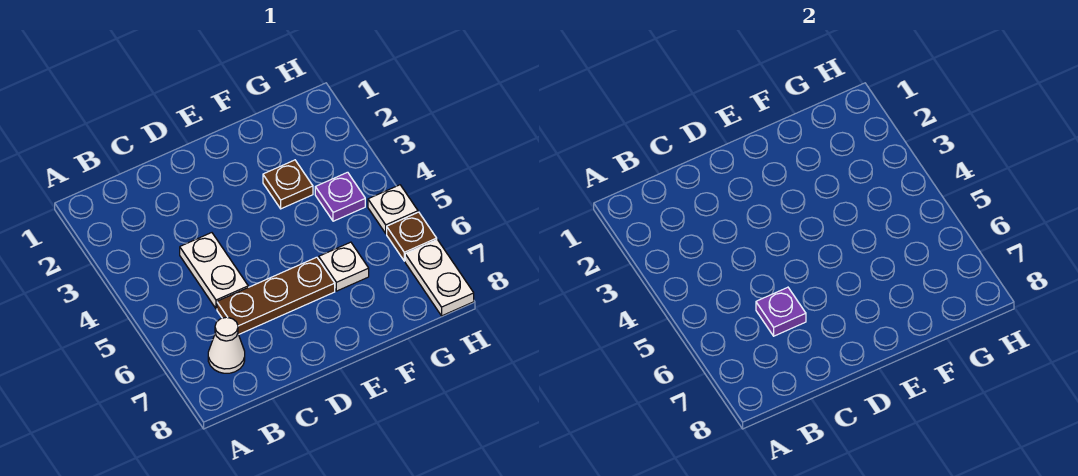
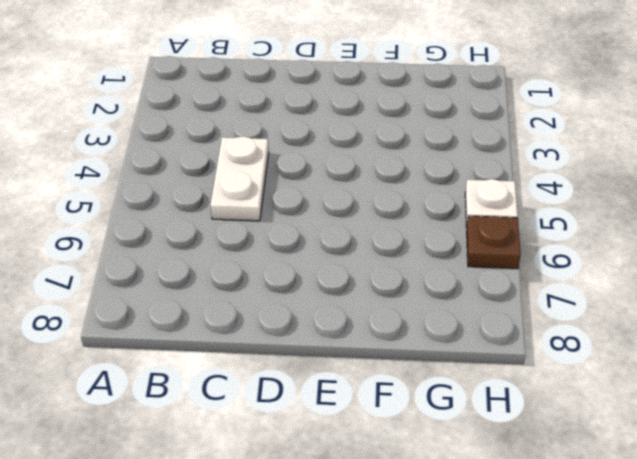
none -> white 1x1 cone [208,317,245,373]
none -> brown 1x3 plate [217,257,335,335]

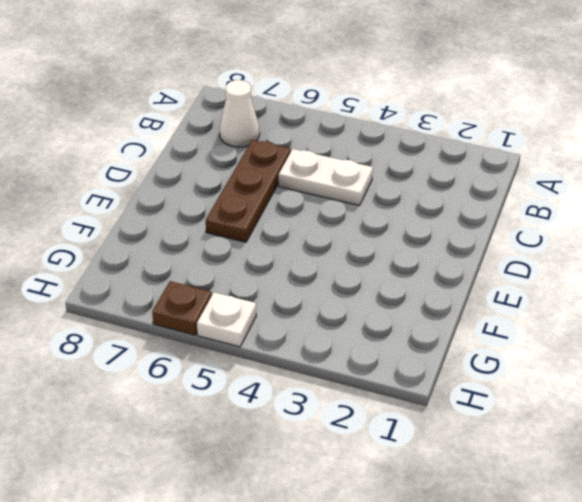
none -> brown 1x1 plate [263,160,313,209]
none -> white 1x1 plate [319,242,369,291]

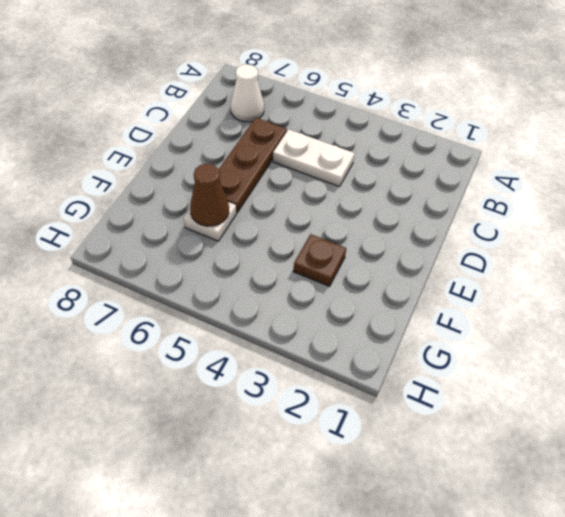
brown 1x1 cone [190,164,229,226] -> none
none -> purple 1x1 plate [315,172,365,221]
none -> white 1x1 plate [368,185,418,233]

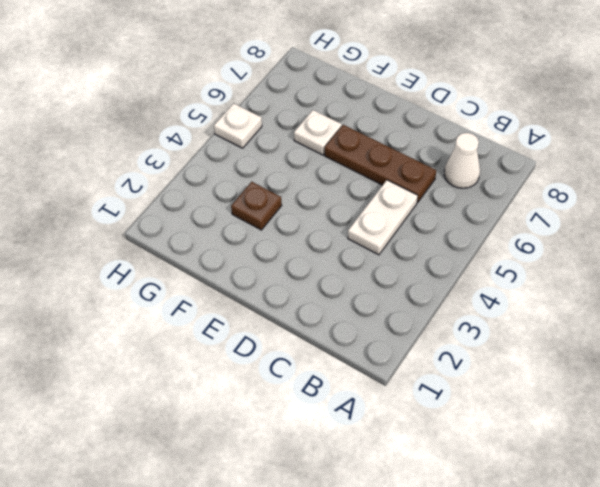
none -> purple 1x1 plate [315,172,365,221]
none -> brown 1x1 plate [387,212,437,261]

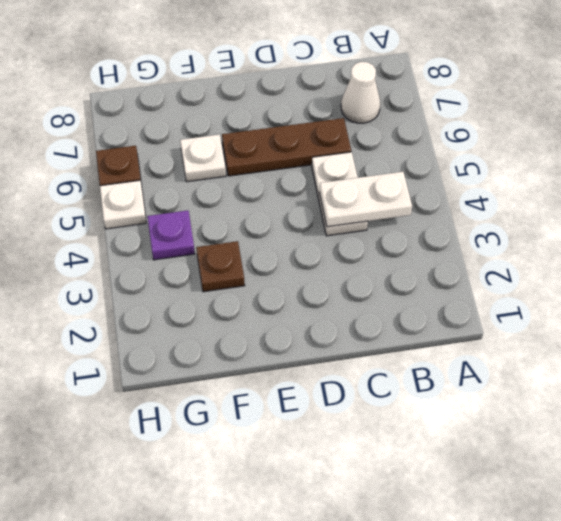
white 1x2 plate [319,172,412,227] -> white 1x2 plate turned to [405,240,474,316]
none -> purple 1x1 plate [756,287,806,336]

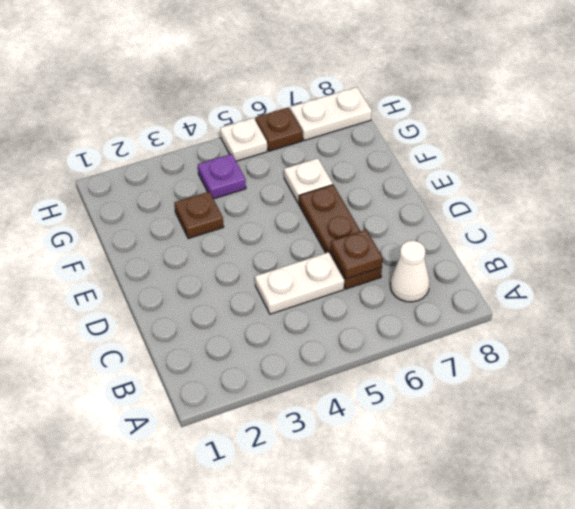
brown 1x1 plate [331,230,383,279] -> purple 1x1 plate [756,287,806,336]

